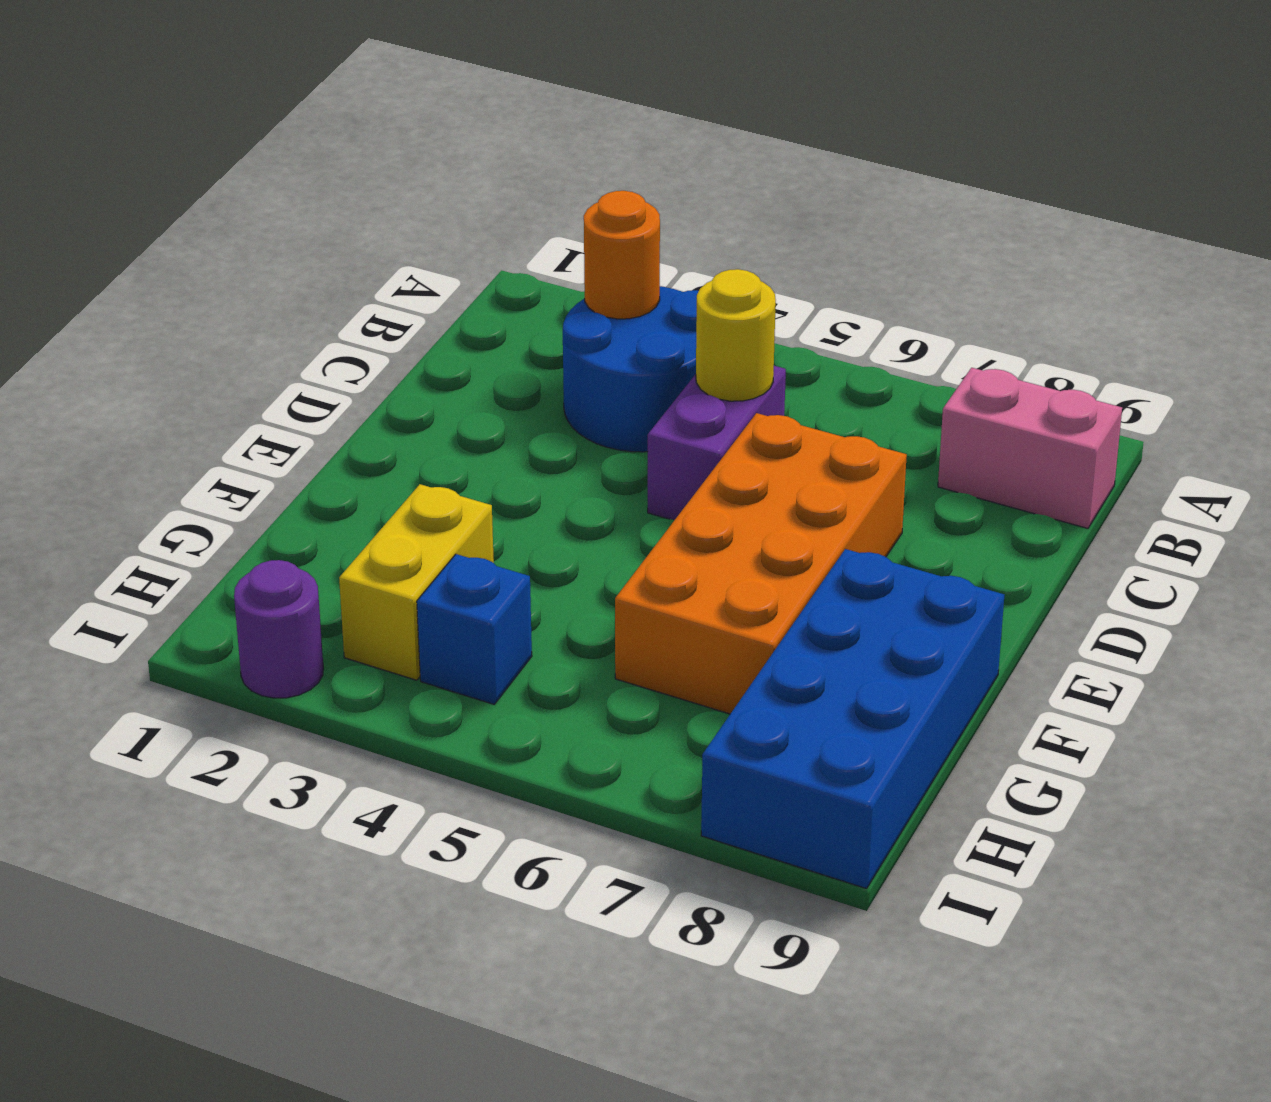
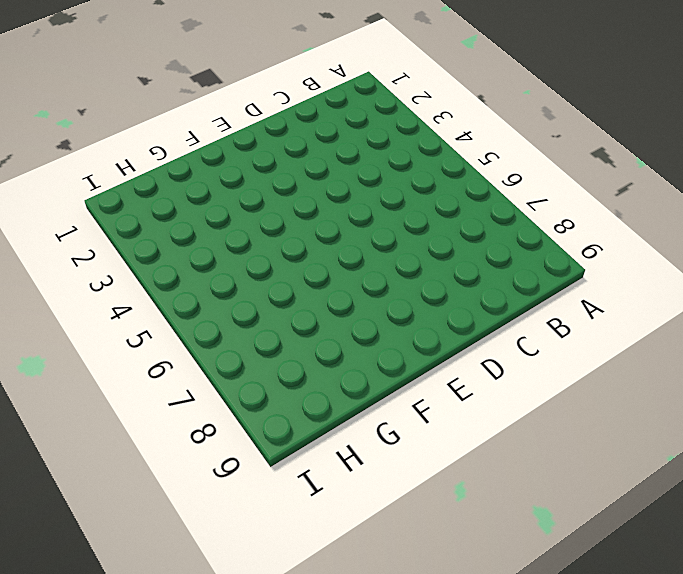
none -> blue 2x2 round brick [563,286,699,452]
none -> pink 1x2 brick [938,368,1122,528]

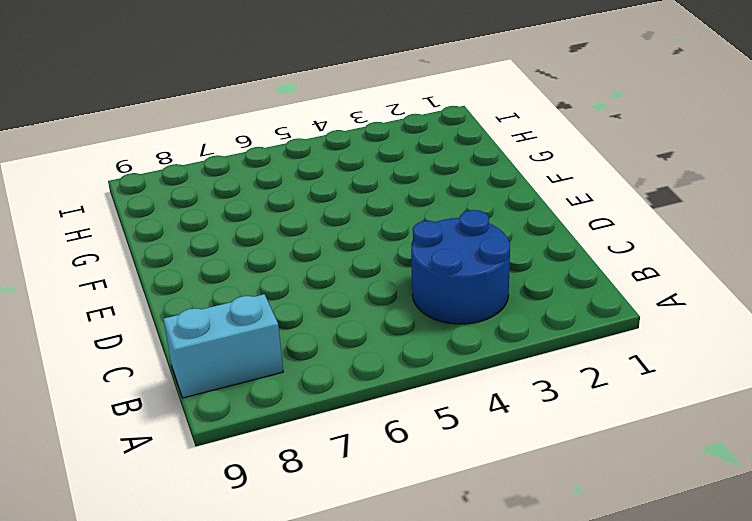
cyan 1x2 brick [164,294,283,398] -> pink 1x2 brick [938,368,1122,528]
none -> purple 1x2 brick [648,366,786,520]
none -> orange 2x4 brick [615,413,907,714]

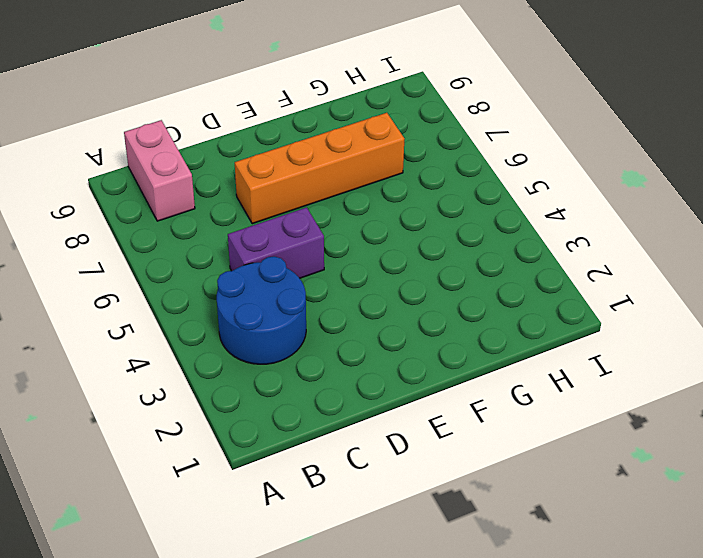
orange 1x4 brick [235,113,404,224] -> orange 2x4 brick [615,413,907,714]
none -> blue 2x4 brick [701,549,1004,889]
none -> yellow 1x2 brick [339,484,494,680]

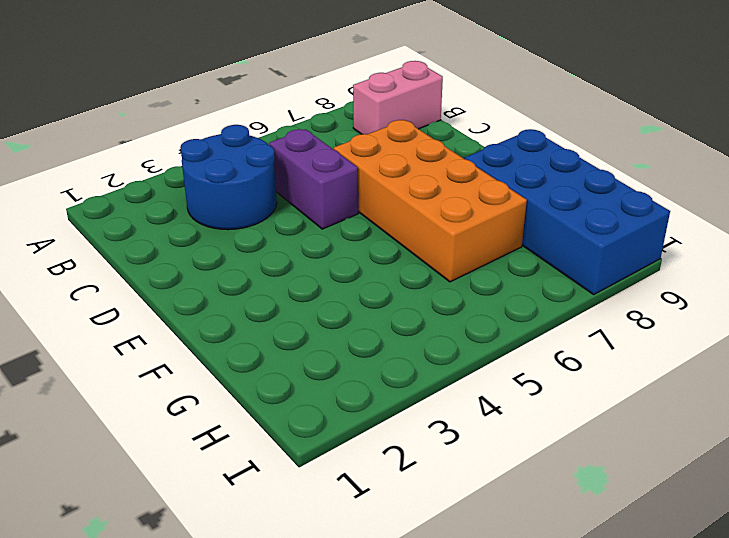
none -> yellow 1x2 brick [339,484,494,680]
none -> blue 1x1 brick [417,554,532,704]

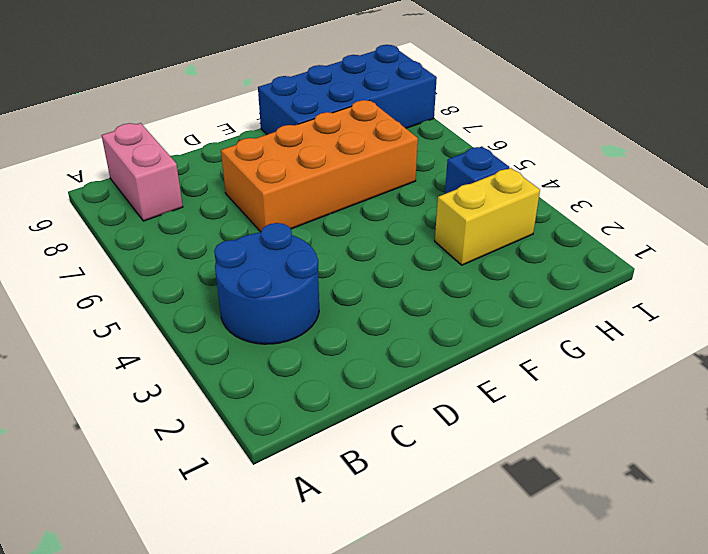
none -> purple 1x2 brick [648,366,786,520]
none -> purple 1x1 round brick [234,560,323,698]

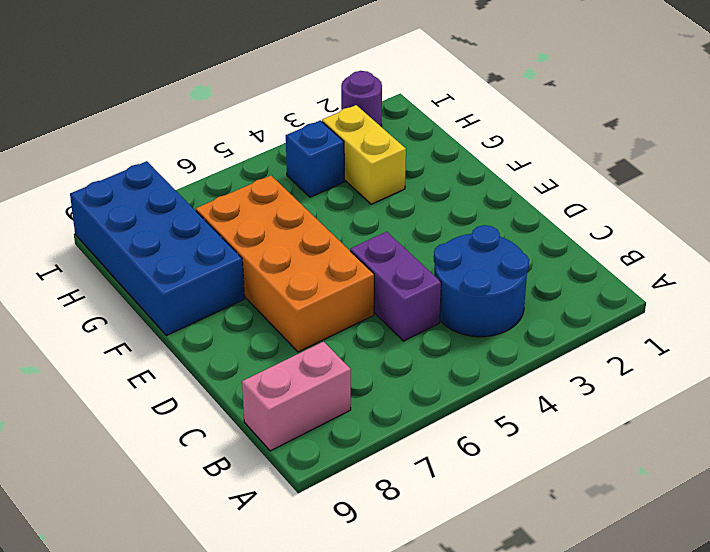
none -> orange 1x1 round brick [584,191,660,319]
none -> yellow 1x1 round brick [696,269,776,401]

